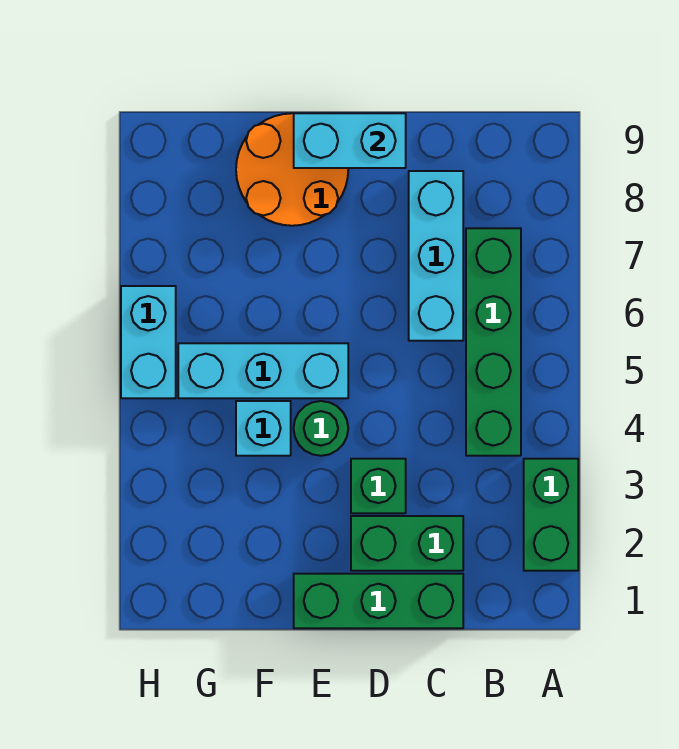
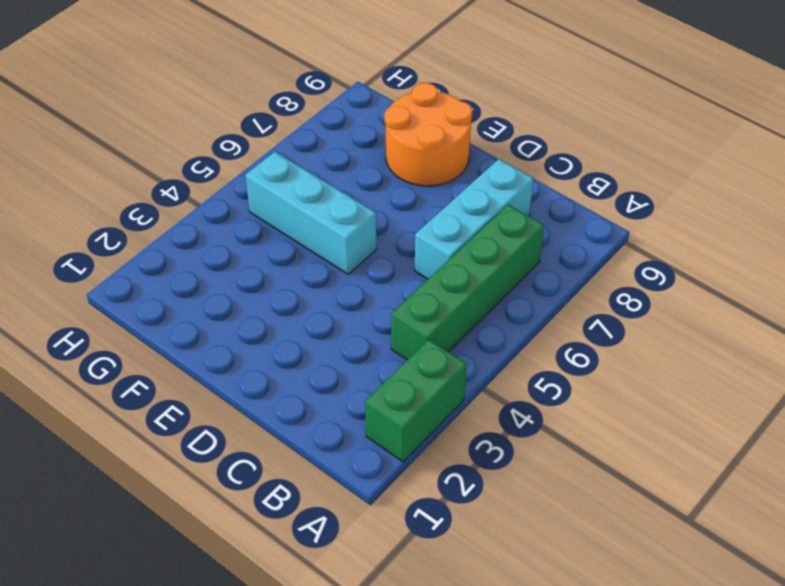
none -> green 1x3 brick [294,574,463,628]
none -> green 1x2 brick [351,516,463,571]
none -> green 1x1 brick [351,459,406,513]

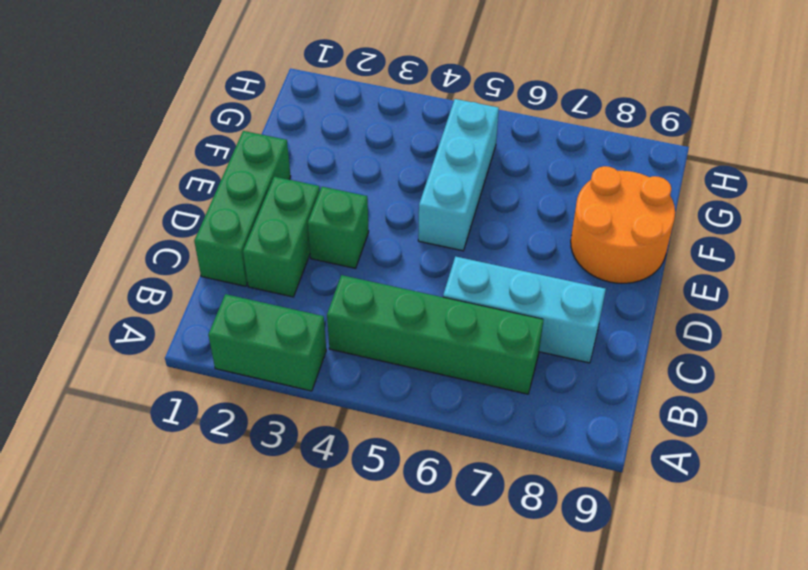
none -> green 1x1 round brick [294,401,348,456]
none -> cyan 1x1 brick [236,401,291,456]
none -> cyan 1x2 brick [121,286,176,398]

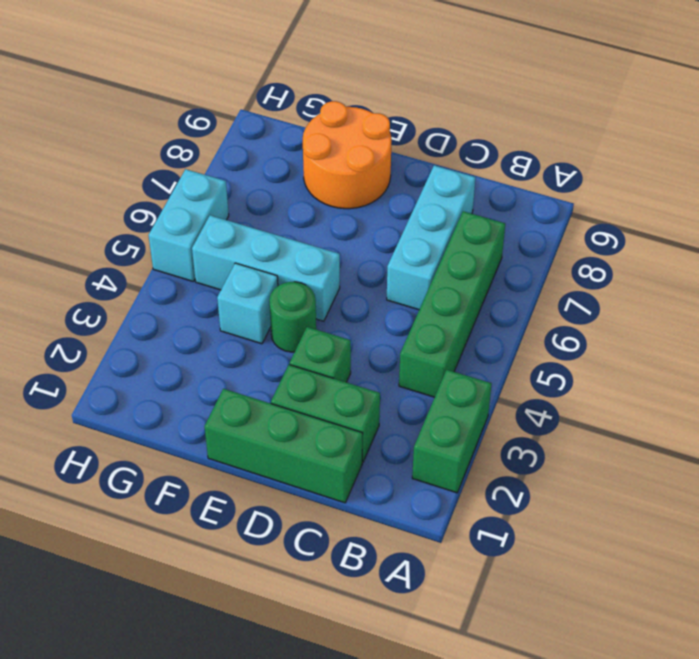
none -> cyan 1x2 brick [294,113,406,168]

